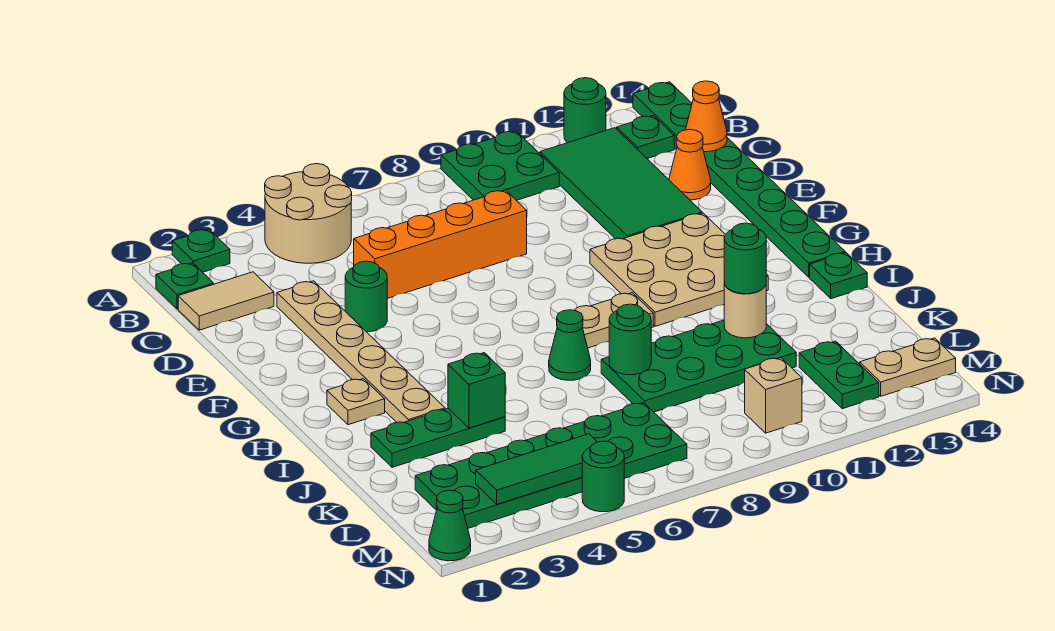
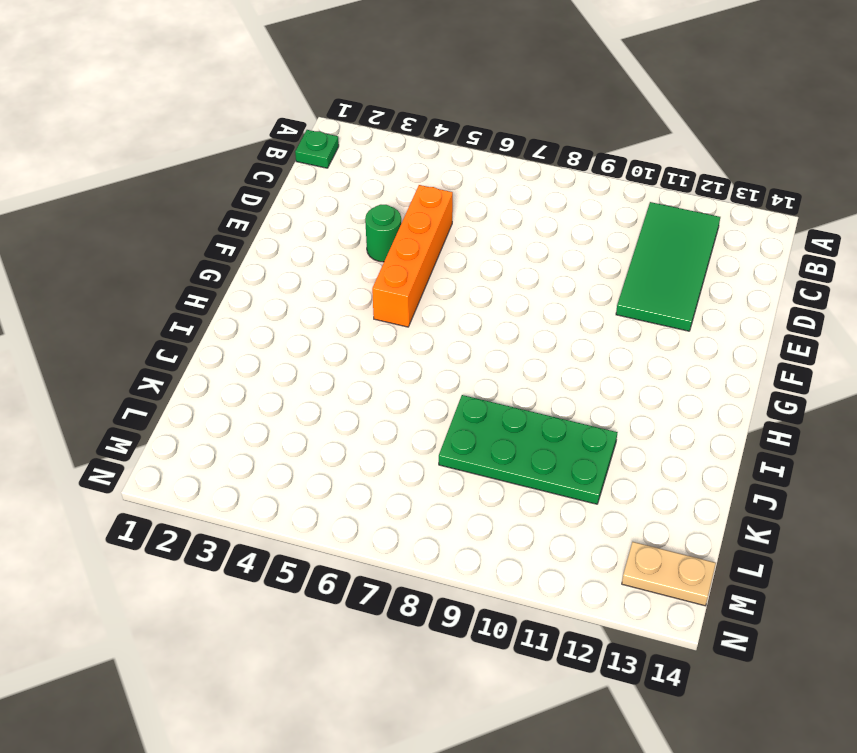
orange 1x4 brick [372,185,453,327] -> orange 1x4 brick turned to [354,190,527,299]
none -> green 1x1 plate [172,229,230,272]
none -> tan 2x2 round brick [265,164,352,263]
none -> green 2x2 plate [441,131,559,200]
none -> green 1x1 round brick [564,78,606,143]

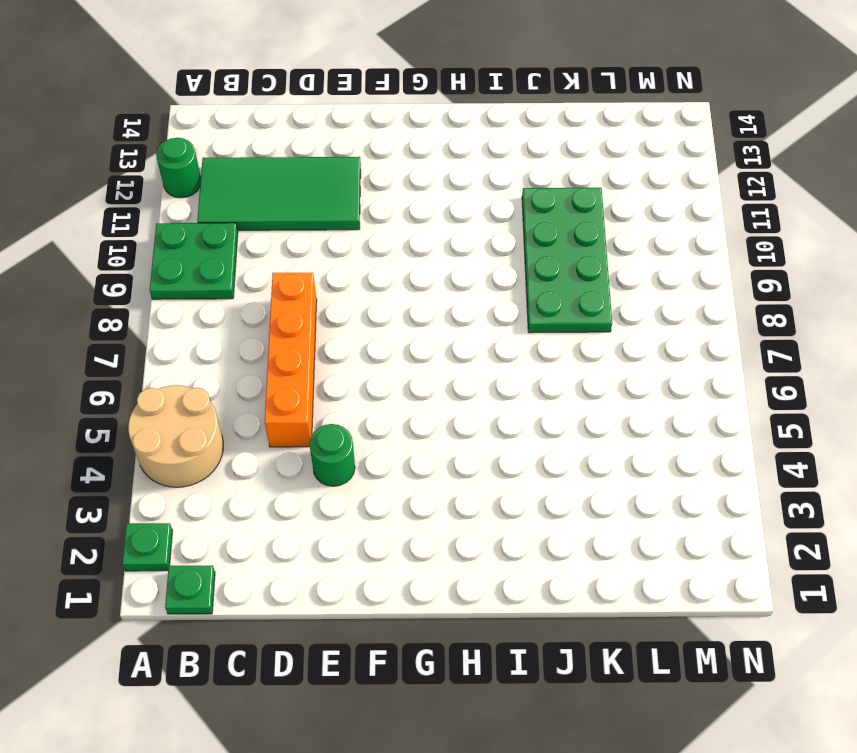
none -> green 1x8 plate [633,82,845,277]
none -> green 1x1 plate [617,115,674,159]
none -> tan 1x2 tile [178,272,274,330]
none -> tan 1x6 plate [277,281,445,423]

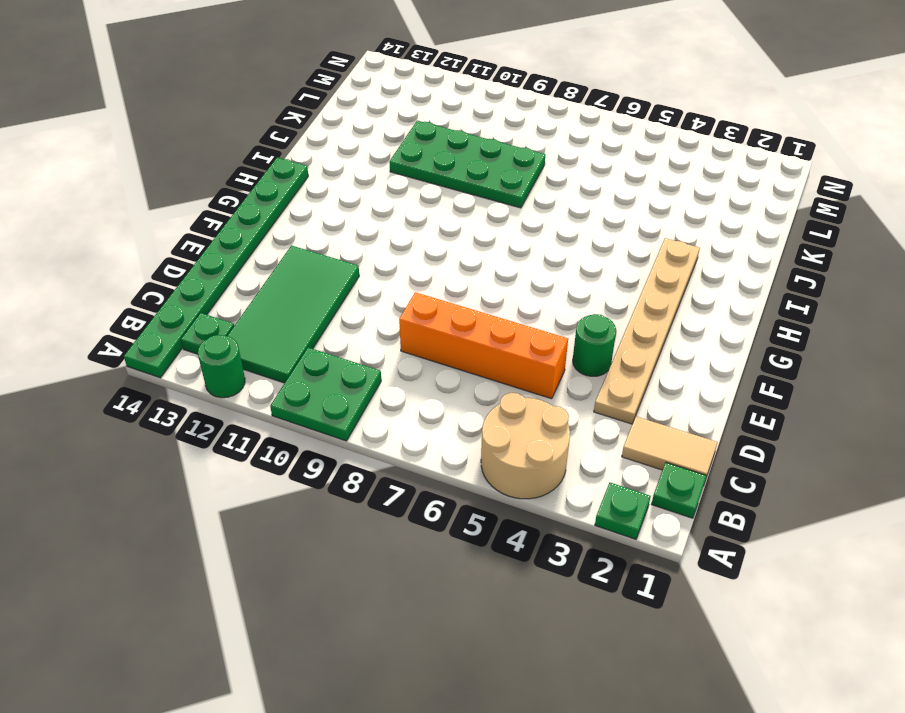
none -> orange 1x1 cone [669,129,711,200]
none -> tan 3x3 plate [590,213,768,326]
none -> tan 1x1 plate [327,379,385,425]
none -> tan 1x2 plate [574,293,653,348]

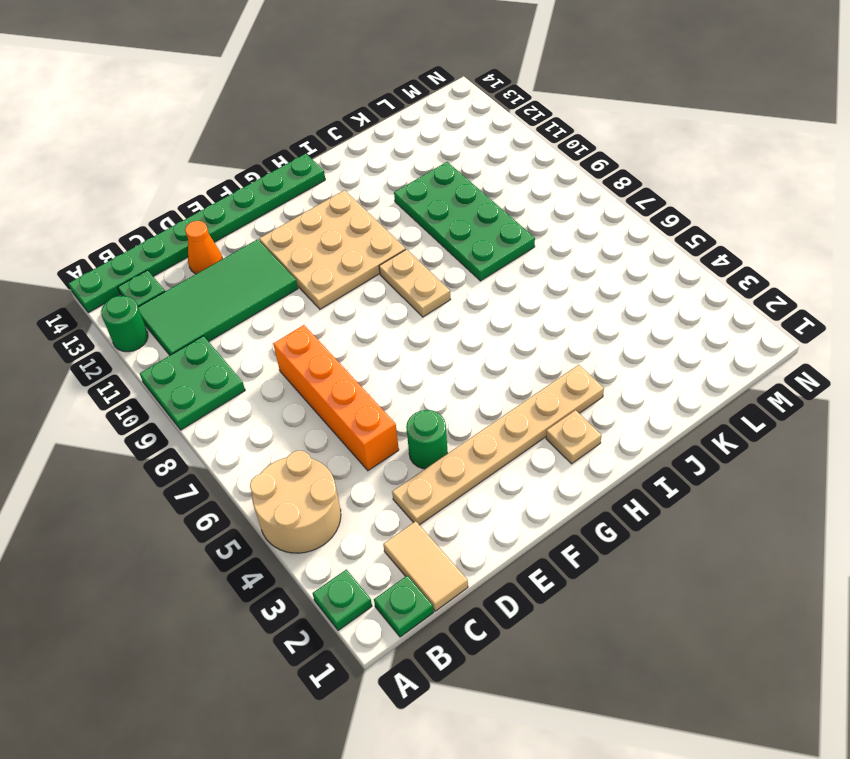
none -> green 1x1 cone [549,310,591,380]
none -> green 1x1 plate [810,253,867,299]
none -> green 1x3 plate [371,408,505,467]
none -> green 2x6 plate [415,403,687,528]

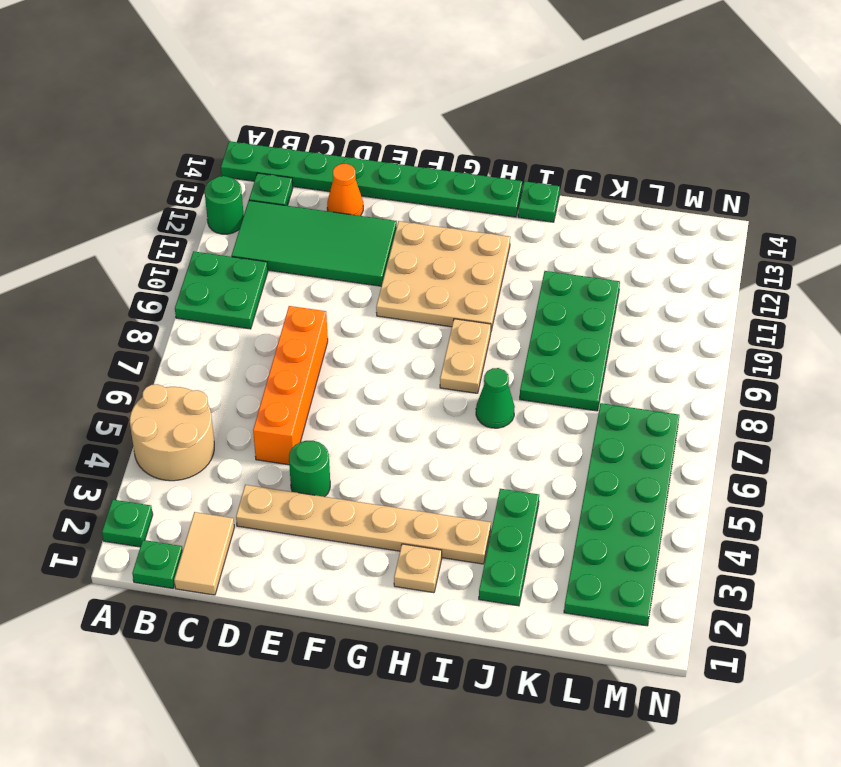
none -> green 1x2 plate [799,341,879,409]
none -> tan 1x1 brick [745,358,802,433]
none -> tan 1x2 plate [860,338,956,396]
none -> green 1x1 cone [429,490,471,561]

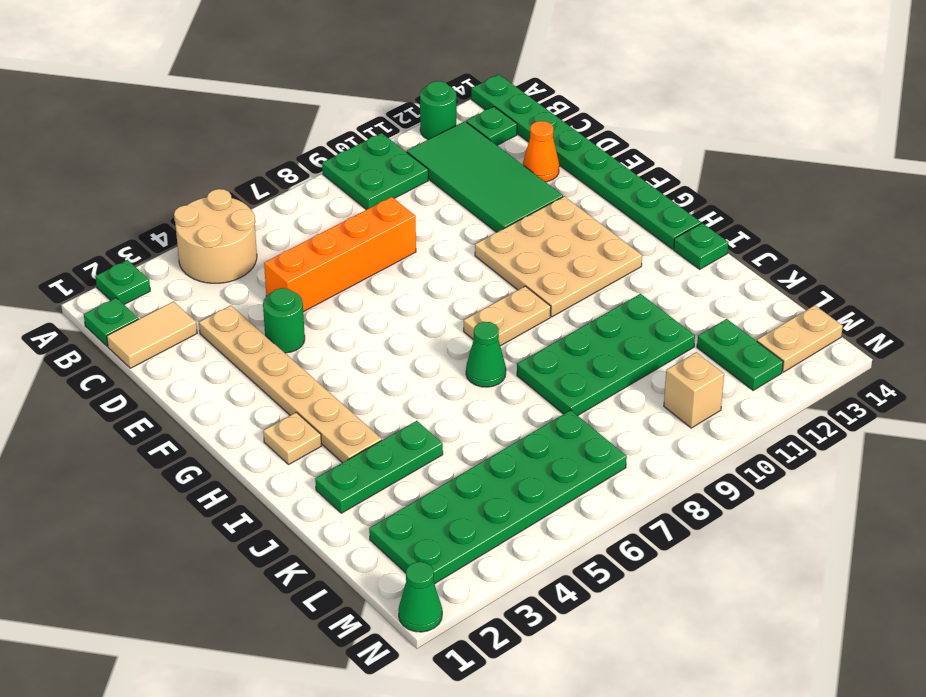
none -> green 1x1 round brick [582,441,624,512]
none -> orange 1x1 cone [686,81,727,152]
none -> green 1x1 brick [448,353,505,428]
none -> green 1x1 round brick [609,304,651,375]

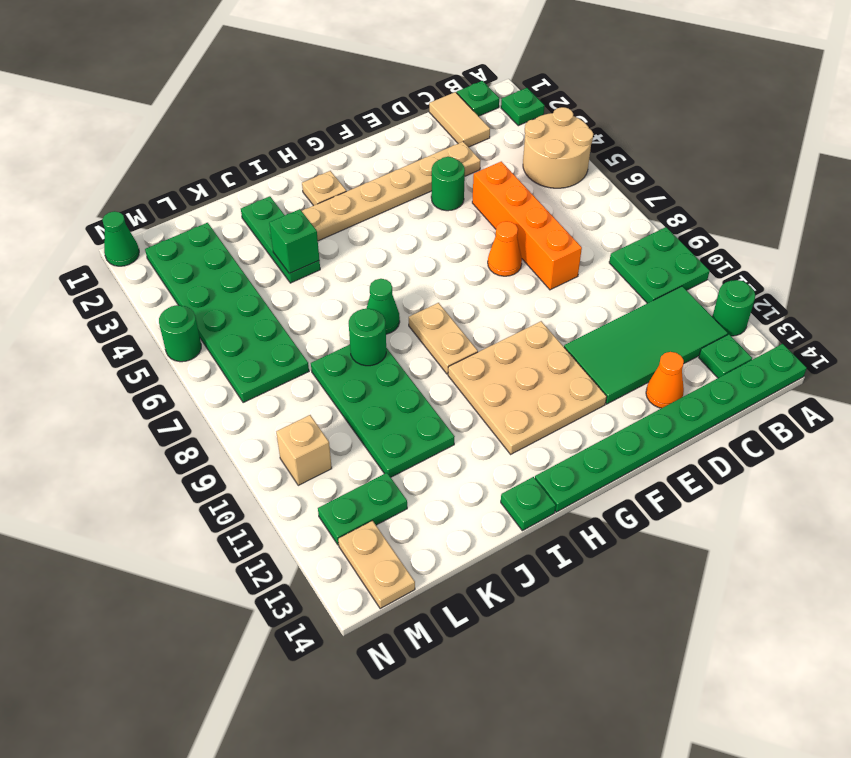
orange 1x1 cone [488,221,522,276] -> orange 1x1 cone moved to [686,81,727,152]
none -> tan 1x1 round brick [724,282,766,338]
none -> green 1x3 tile [476,434,597,504]
none -> green 1x1 round brick [724,223,766,294]

